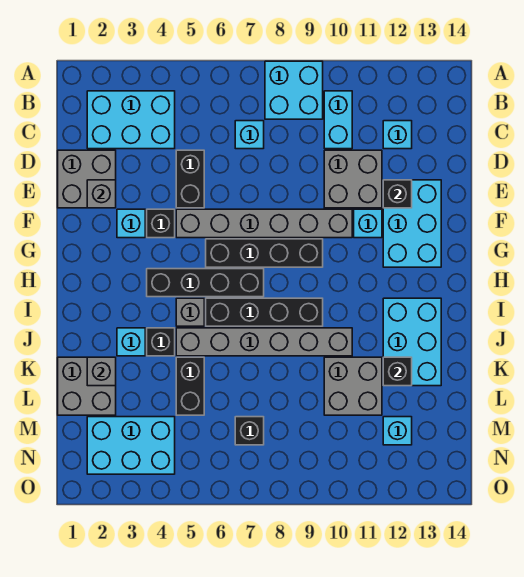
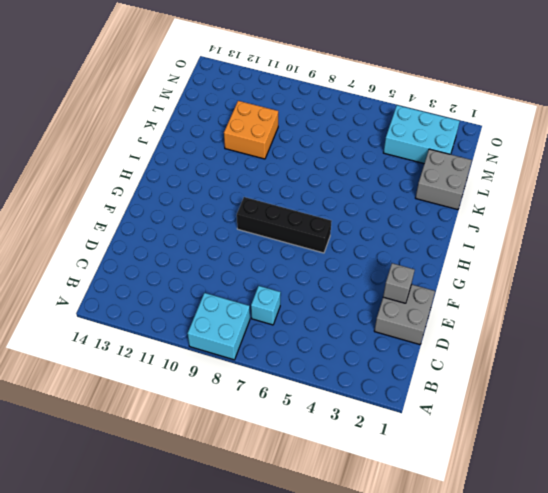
orange 2x2 brick [224,101,278,159] -> grey 2x2 brick [324,357,382,415]
none -> cyan 2x3 brick [87,91,175,149]
none -> cyan 1x2 brick [324,91,352,149]
none -> cyan 1x1 brick [383,121,412,149]
none -> black 1x2 brick [176,150,204,208]

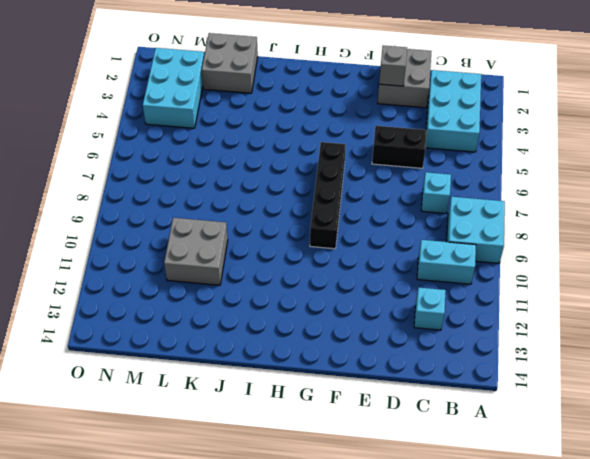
none -> grey 2x2 brick [324,150,382,208]
none -> cyan 2x3 brick [383,180,441,267]
none -> cyan 1x1 brick [117,209,145,238]
none -> black 1x1 brick [147,209,175,238]

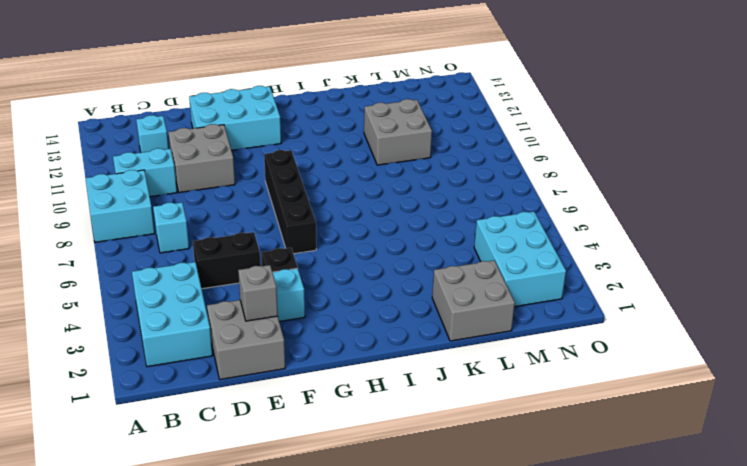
none -> grey 1x6 brick [176,209,352,238]
none -> cyan 1x1 brick [354,209,382,238]
none -> black 1x4 brick [147,269,264,297]
none -> grey 1x1 brick [176,298,204,326]

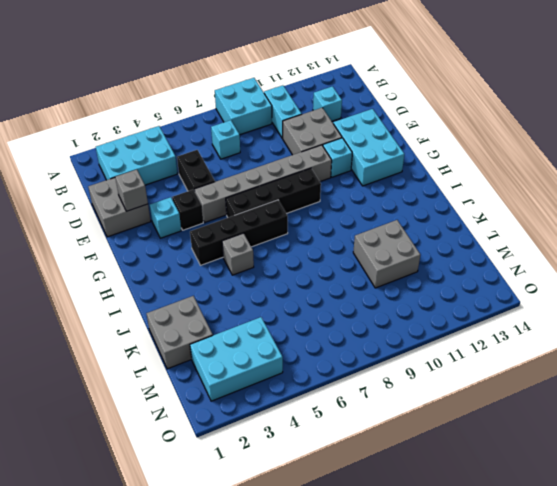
none -> black 1x4 brick [206,298,323,326]
none -> cyan 2x3 brick [383,298,441,386]
none -> cyan 1x1 brick [117,328,145,356]
none -> black 1x1 brick [147,328,175,356]

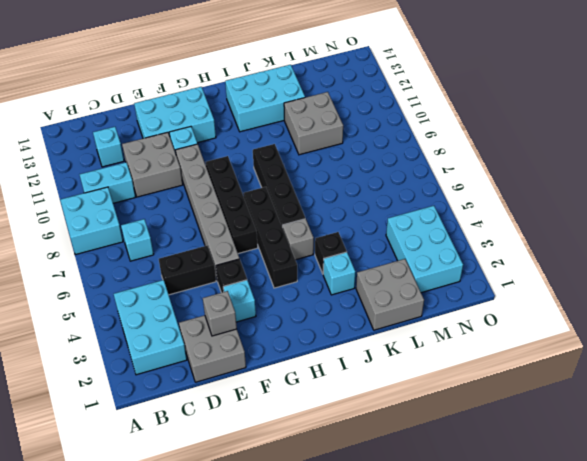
none -> grey 1x6 brick [176,328,352,356]
none -> black 1x2 brick [176,357,204,415]
none -> black 1x1 brick [235,417,264,445]
none -> cyan 1x1 brick [383,417,412,445]

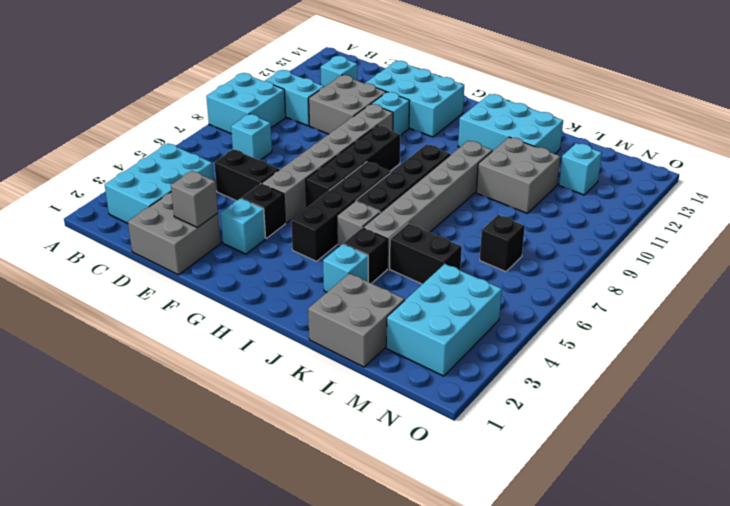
none -> black 1x1 brick [383,180,412,208]
none -> grey 1x1 brick [87,357,116,386]
none -> black 1x1 brick [383,357,412,386]

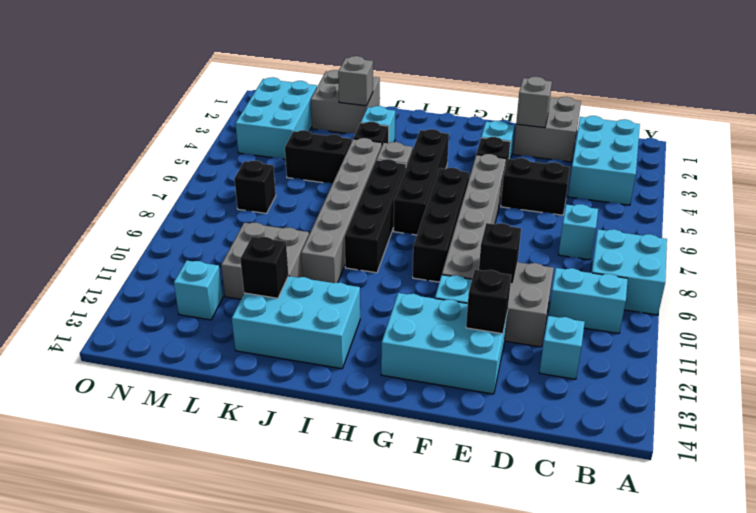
black 1x1 brick [479,223,521,284] -> none

